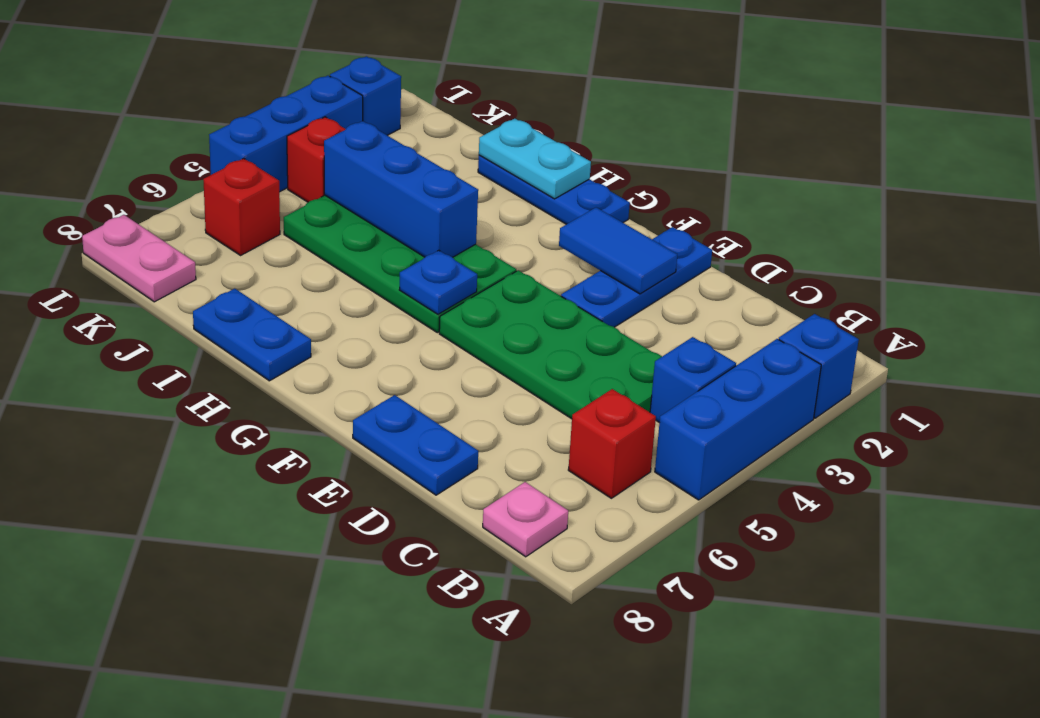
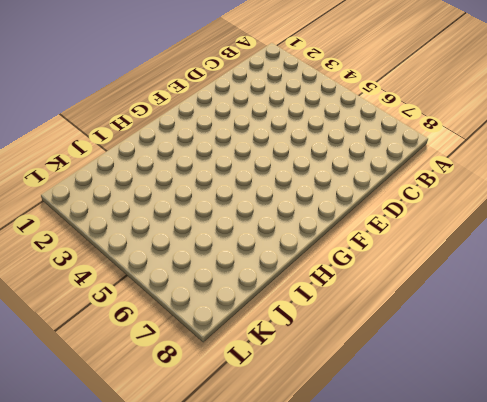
none -> blue 1x1 brick [779,314,859,418]
none -> blue 1x3 brick [655,339,821,500]
none -> blue 1x1 brick [650,337,736,423]

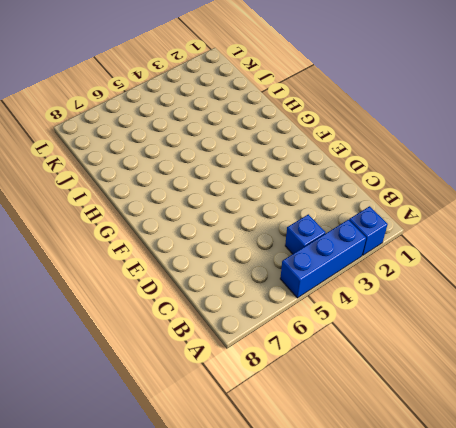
none -> red 1x1 brick [568,389,656,498]
none -> pink 1x1 plate [483,482,568,557]
none -> green 2x4 plate [439,270,662,419]

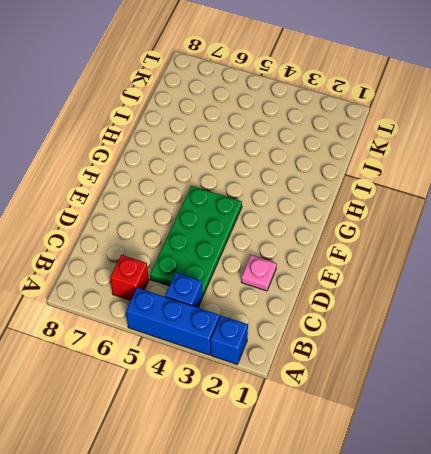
pink 1x1 plate [241,255,277,291] -> pink 1x1 plate moved to [483,482,568,557]
none -> blue 1x2 plate [353,395,478,495]
none -> blue 1x3 plate [561,227,712,327]
none -> blue 1x3 plate [478,155,630,224]

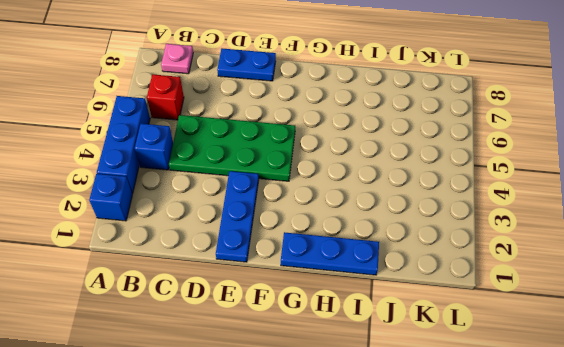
none -> green 2x4 plate [284,195,516,333]
none -> blue 1x2 plate [193,288,311,381]
none -> red 1x1 brick [287,117,346,202]

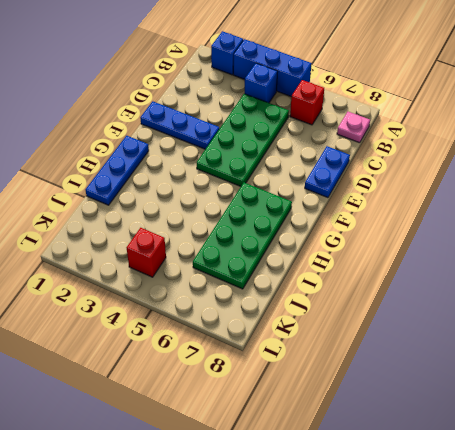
green 2x4 plate [193,183,292,289] -> green 2x4 plate moved to [284,195,516,333]
none -> blue 1x2 plate [193,288,311,381]
none -> red 1x1 brick [203,158,280,255]
none -> pink 1x2 plate [82,215,196,302]

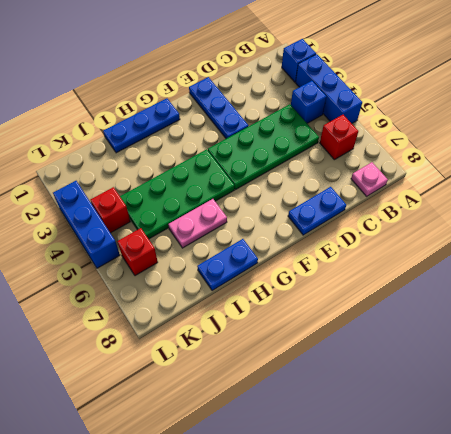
pink 1x2 plate [168,199,227,248] -> pink 1x2 plate moved to [82,215,196,302]
none -> blue 1x1 brick [330,56,401,135]
none -> blue 1x2 tile [559,207,677,294]
none -> blue 1x1 plate [399,250,477,314]

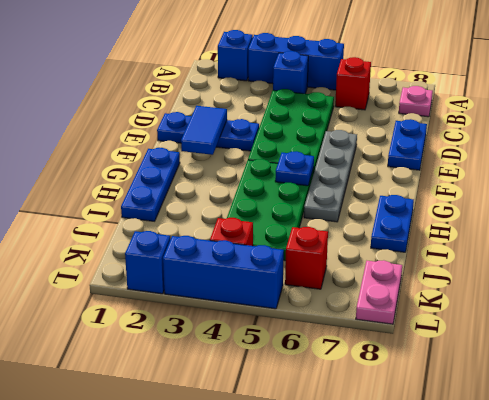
grey 1x4 plate [304,130,357,222] -> none
none -> cyan 1x2 plate [479,119,591,199]
none -> blue 1x3 brick [324,121,478,257]

